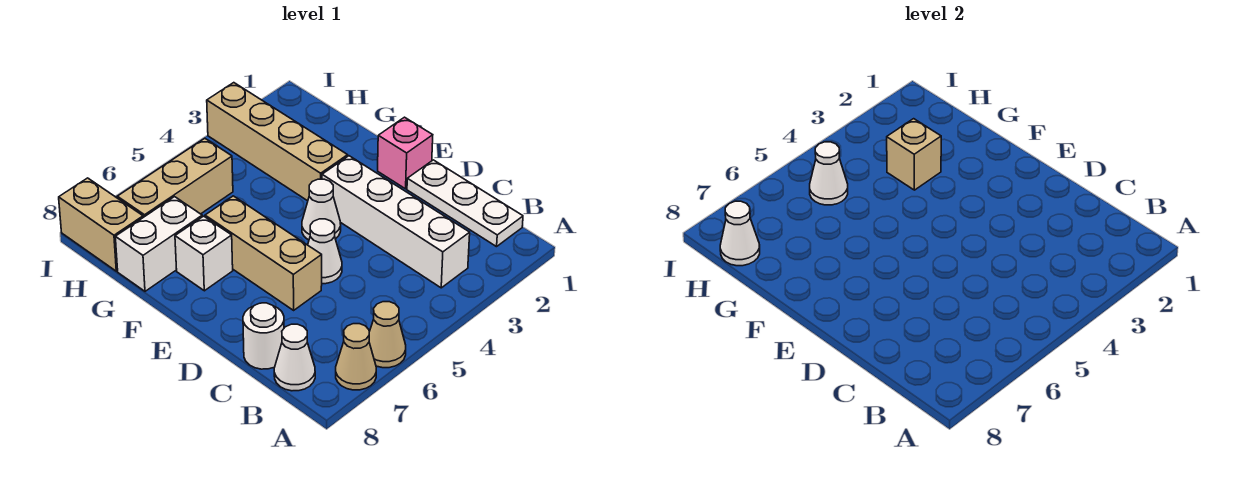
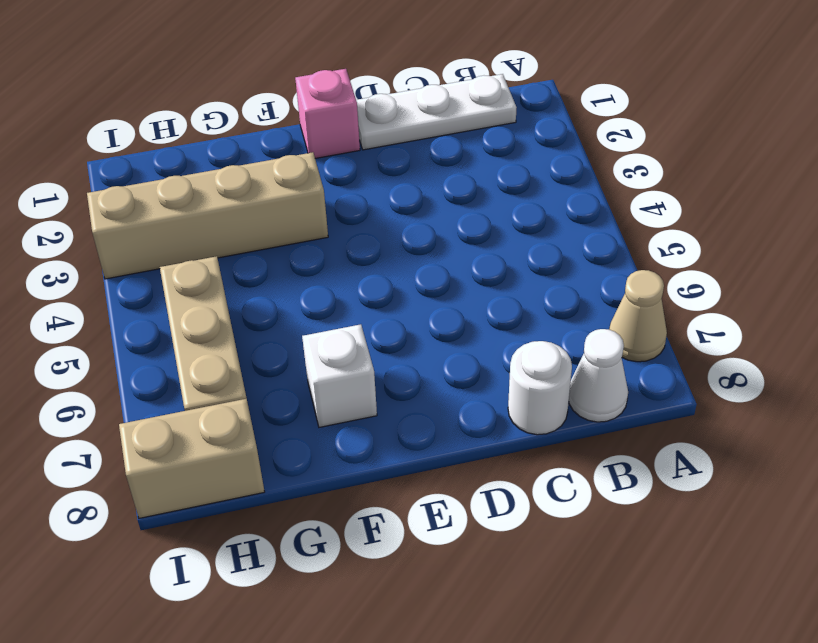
none -> tan 1x1 cone [369,302,406,368]
none -> white 1x4 brick [322,156,470,288]
none -> white 1x1 cone [308,219,342,284]

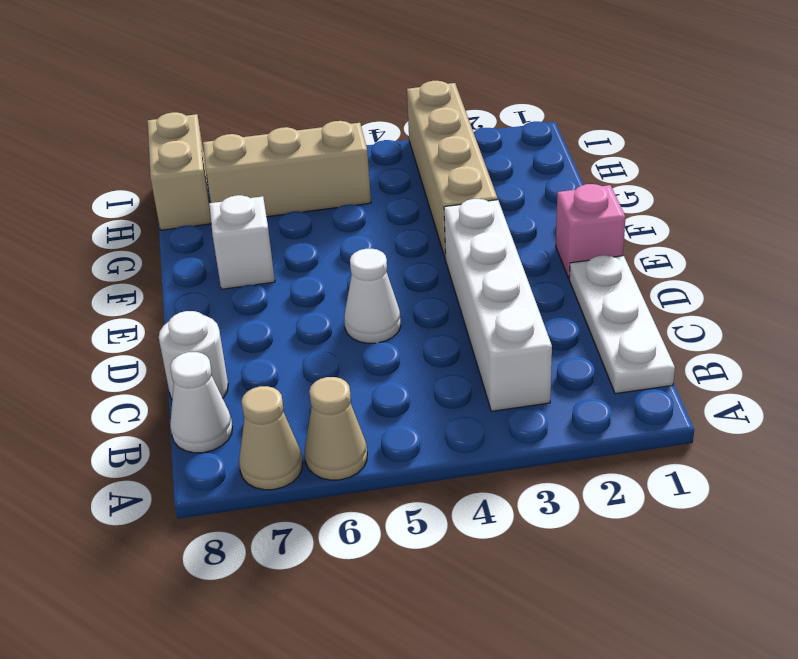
none -> tan 1x3 brick [205,196,322,310]
none -> white 1x1 cone [302,179,341,240]
none -> white 1x2 brick [115,197,202,291]

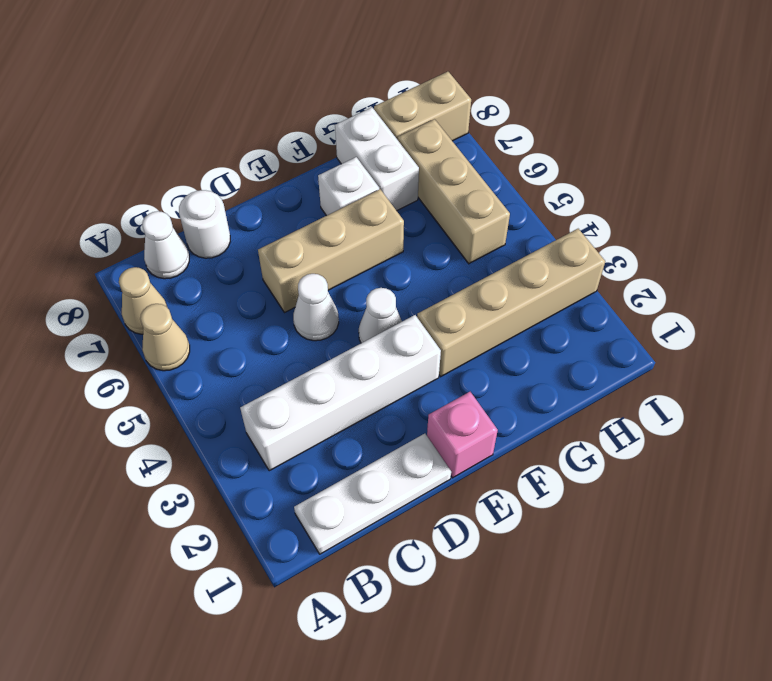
none -> tan 1x1 brick [887,119,941,190]
none -> white 1x1 cone [810,142,848,205]
none -> white 1x1 cone [720,201,760,266]

